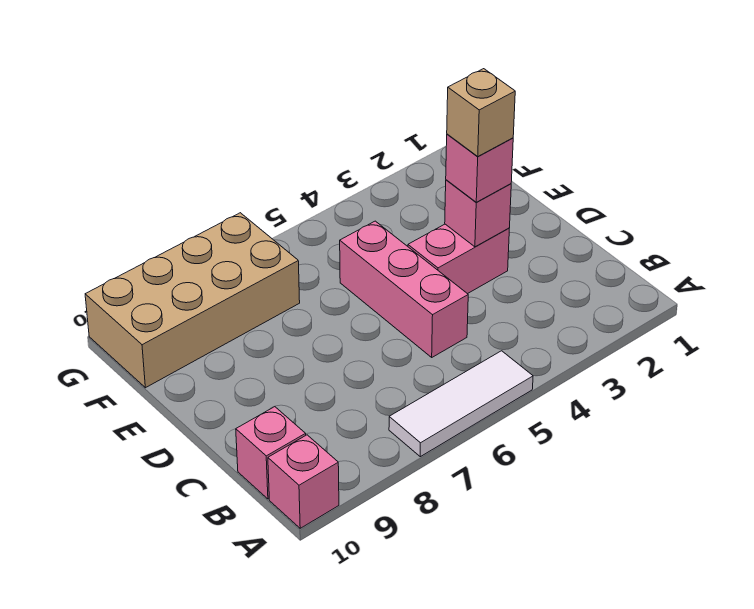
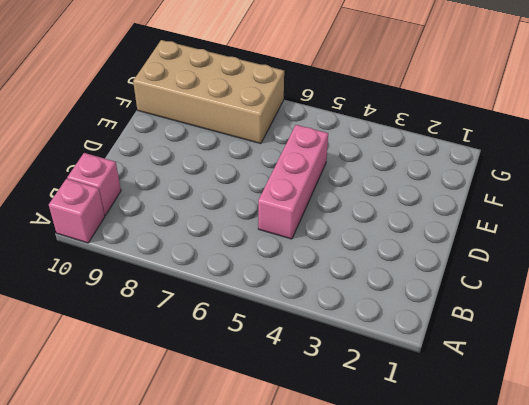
none -> white 1x3 tile [389,351,533,457]
none -> pink 1x2 brick [408,224,509,294]

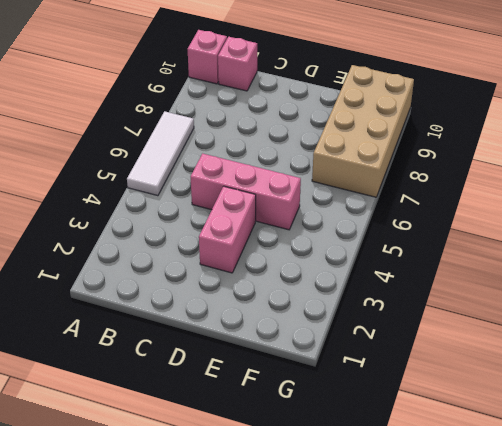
none -> pink 1x1 brick [445,180,511,247]
none -> pink 1x1 brick [446,134,513,202]

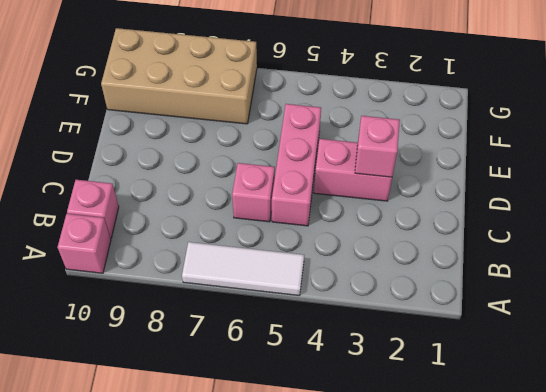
pink 1x1 brick [232,163,275,222] -> pink 1x1 brick moved to [446,134,513,202]
none -> tan 1x1 brick [447,69,515,157]

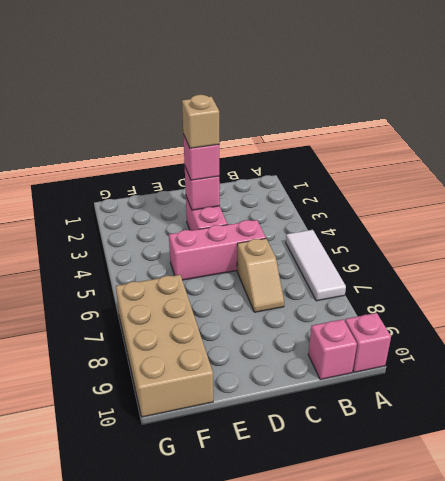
tan 1x2 slope [237,239,284,312] -> none

